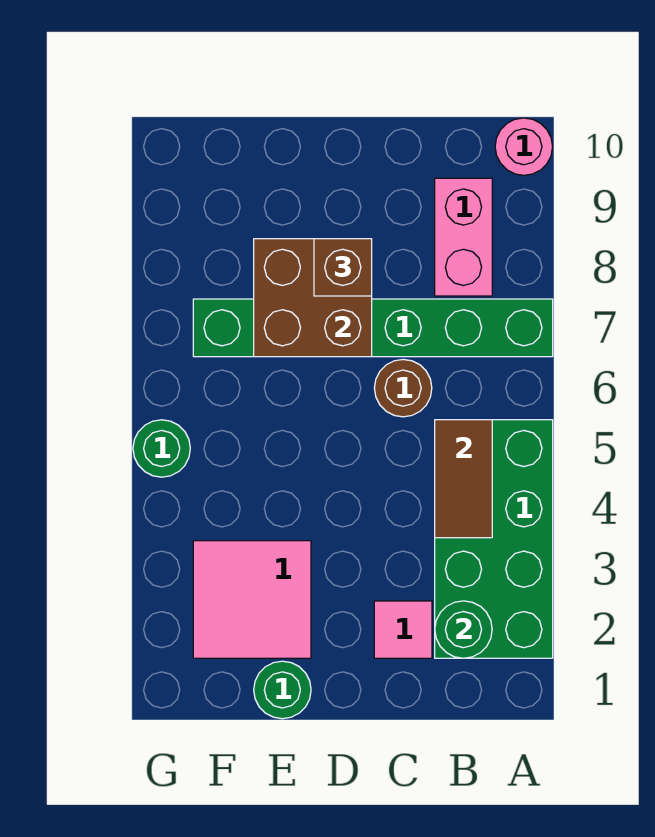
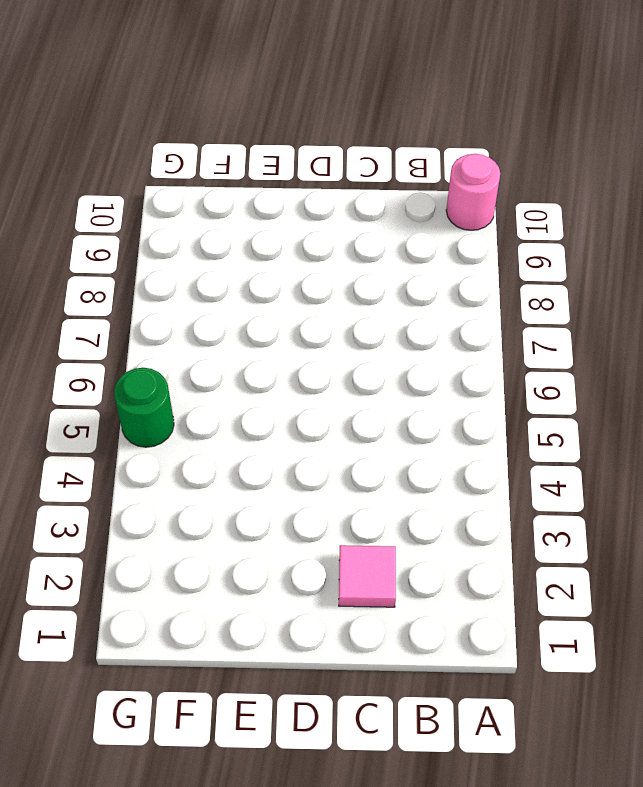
none -> green 2x4 brick [435,420,553,658]
none -> green 1x6 brick [193,299,553,357]
none -> pink 1x2 brick [435,178,492,296]

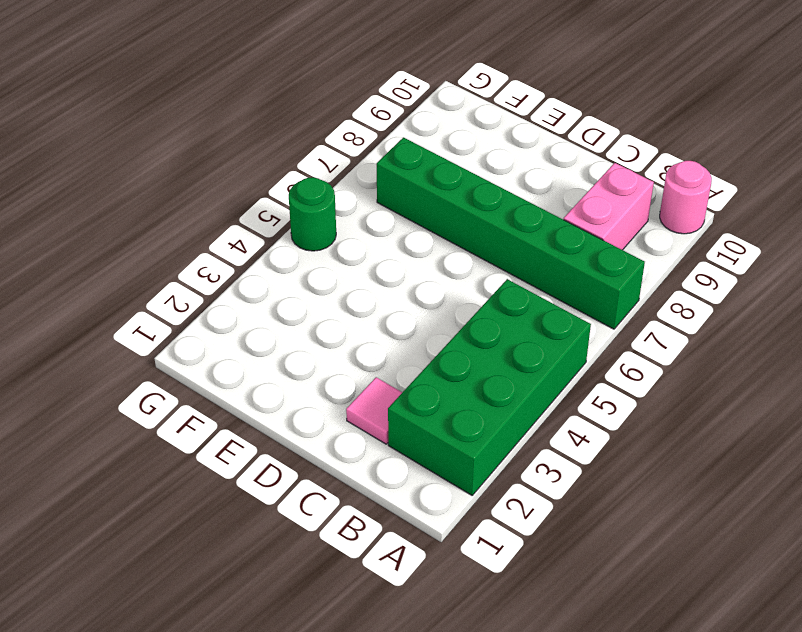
none -> brown 1x1 round brick [374,359,432,417]
none -> green 1x1 round brick [254,661,311,719]
none -> pink 2x2 tile [193,541,311,658]

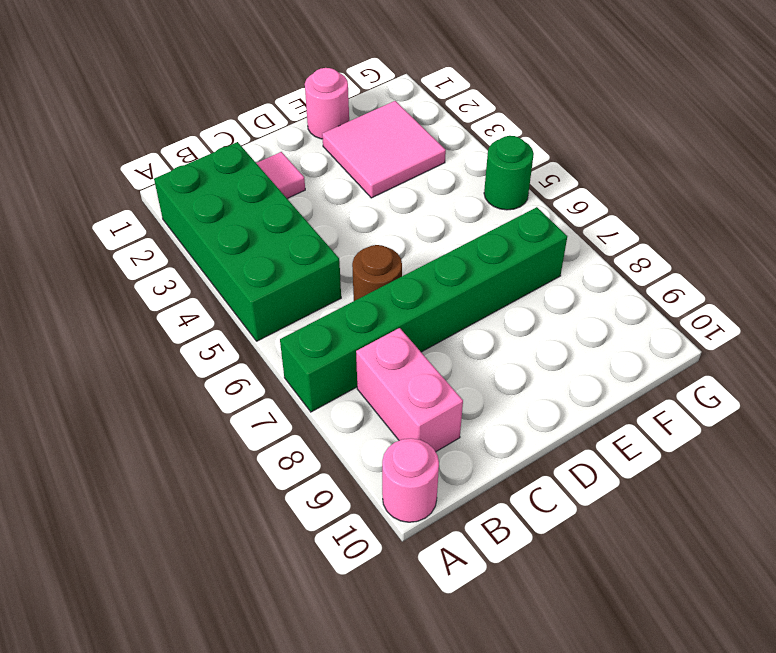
pink 1x1 round brick [305,68,349,139] -> green 1x1 round brick [254,661,311,719]
none -> green 1x1 round brick [435,601,492,658]
none -> brown 1x2 tile [435,420,492,538]
none -> brown 2x2 brick [254,239,372,357]

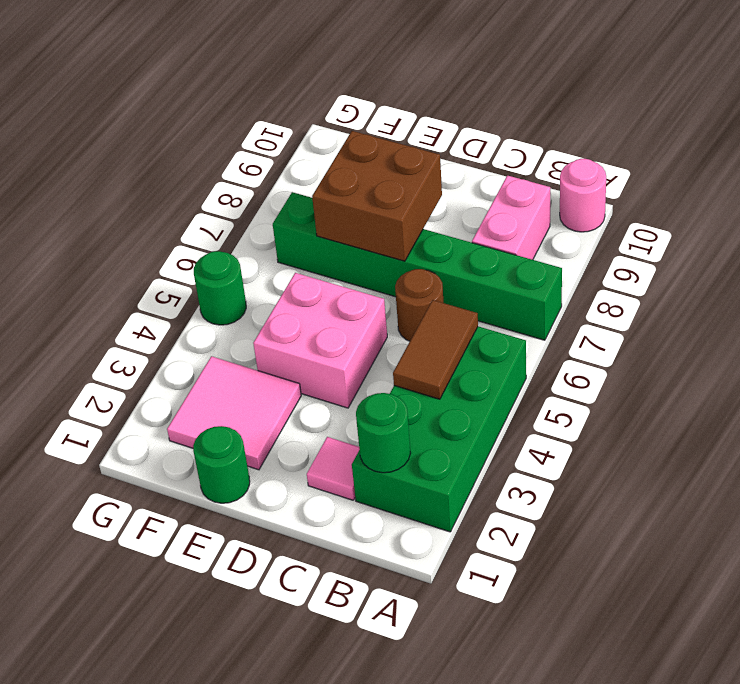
pink 2x2 brick [253,273,387,408] -> none
none -> brown 1x1 brick [314,239,372,296]

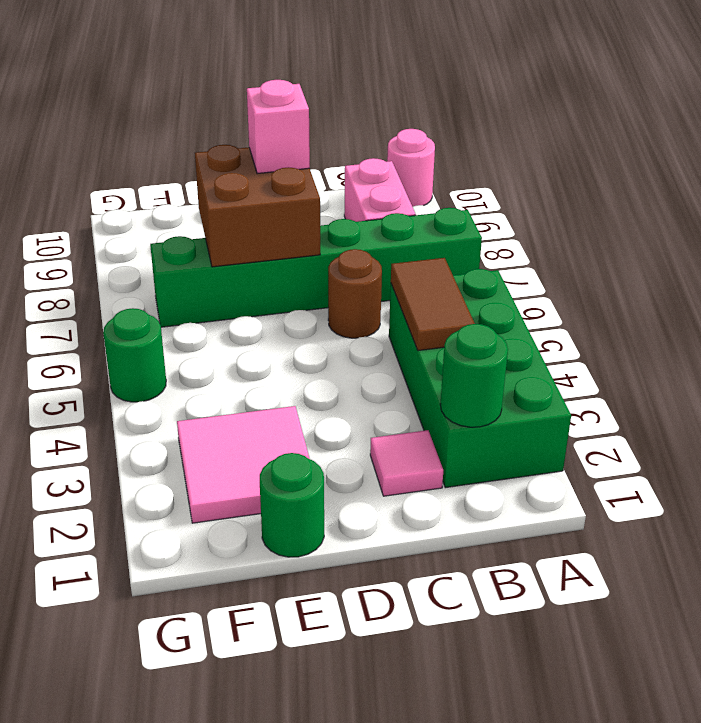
pink 1x1 brick [247,80,310,174] -> brown 1x1 brick [314,239,372,296]

